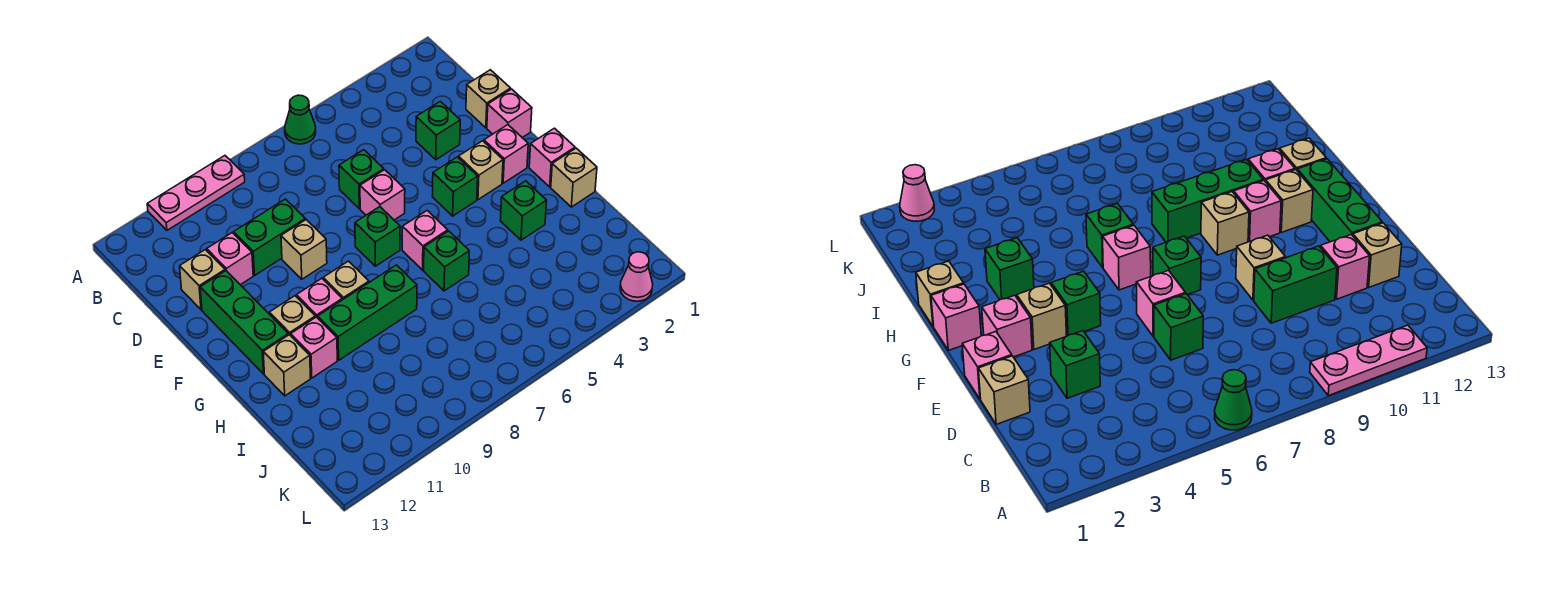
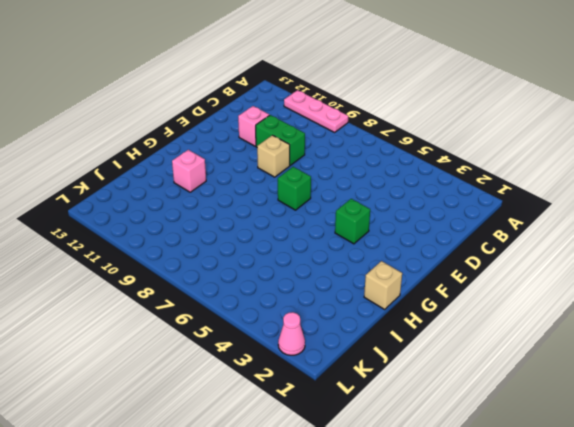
none -> green 1x1 cone [285,95,316,144]
none -> tan 1x1 brick [466,70,511,128]
none -> green 1x1 brick [416,101,460,160]

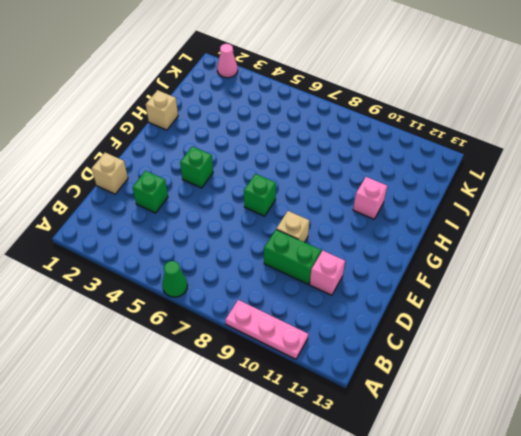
none -> green 1x1 brick [339,150,384,208]
none -> tan 1x1 brick [180,250,225,310]
none -> pink 1x1 brick [487,89,532,138]

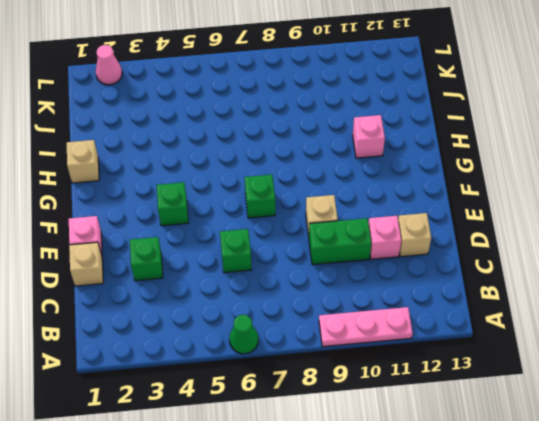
none -> pink 1x1 brick [360,170,405,220]
none -> green 1x3 brick [200,271,288,374]
none -> pink 1x1 brick [484,125,528,183]

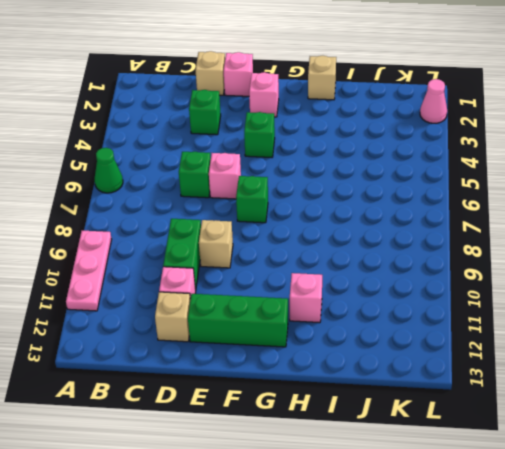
none -> tan 1x1 brick [458,141,503,200]
none -> pink 1x1 brick [529,128,575,187]
none -> pink 1x1 brick [402,210,448,270]

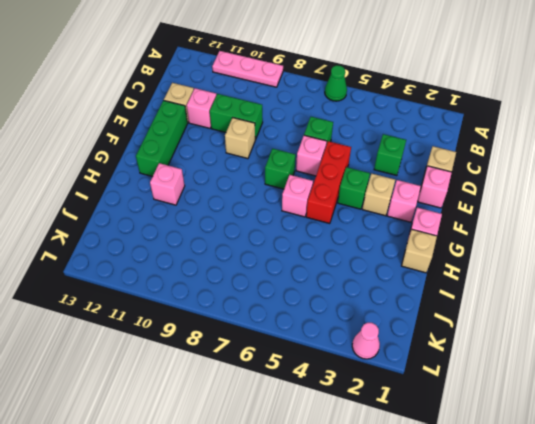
red 1x3 brick [306,141,351,224] -> none
none -> tan 1x1 brick [323,261,369,300]
none -> pink 1x1 brick [296,278,342,318]
none -> tan 1x1 brick [269,296,315,336]

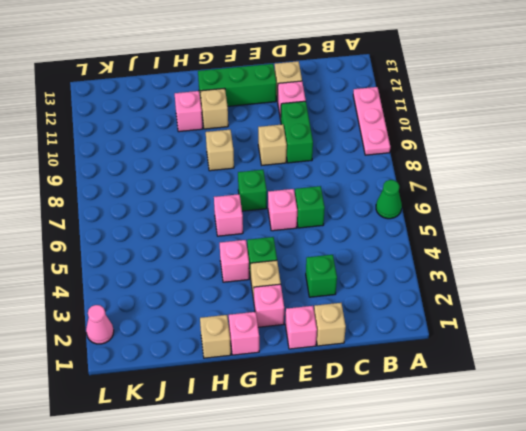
pink 1x1 brick [220,240,249,282] -> pink 1x1 brick moved to [296,278,342,318]
none -> green 1x1 brick [500,181,547,240]
none -> green 1x1 brick [424,231,469,291]
none -> green 1x3 brick [318,265,417,360]

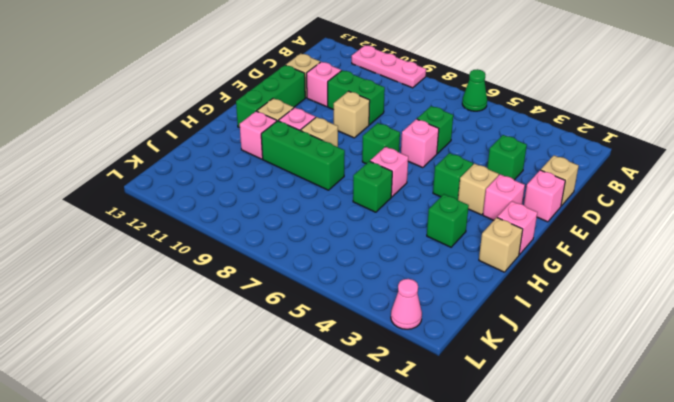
none -> tan 1x1 brick [263,335,311,396]

